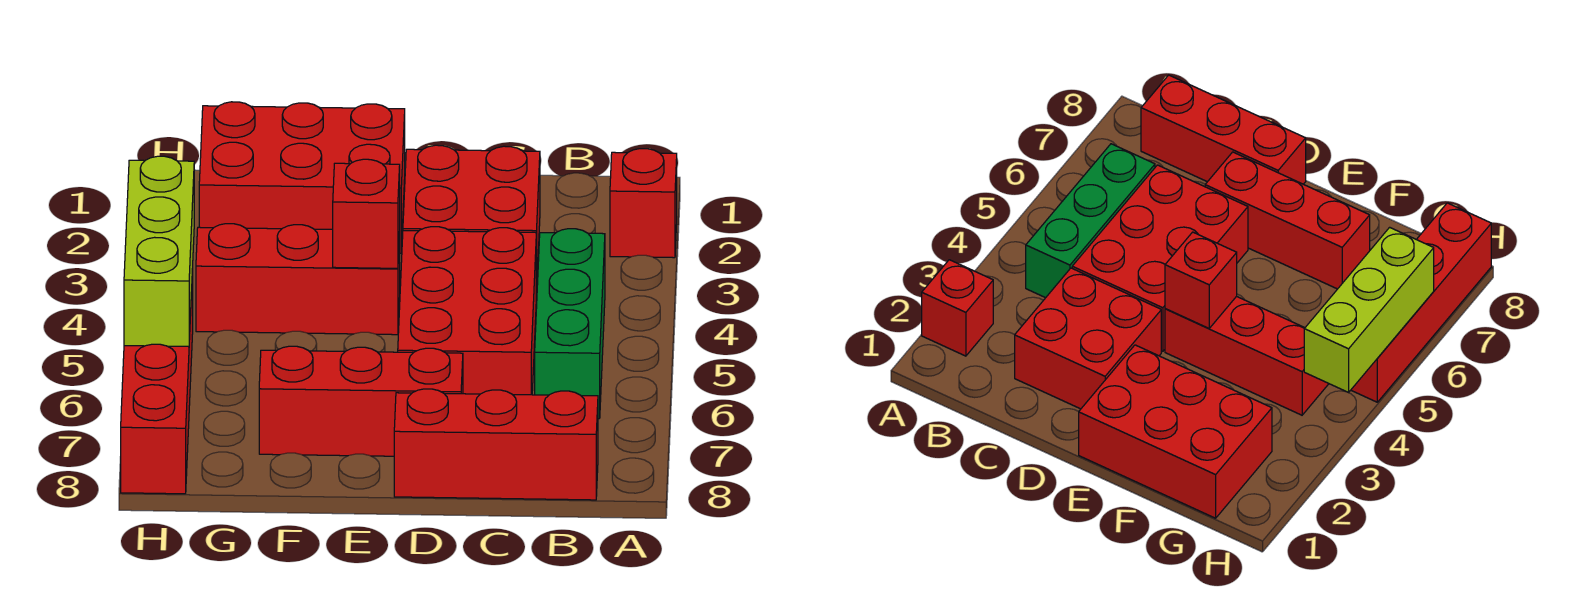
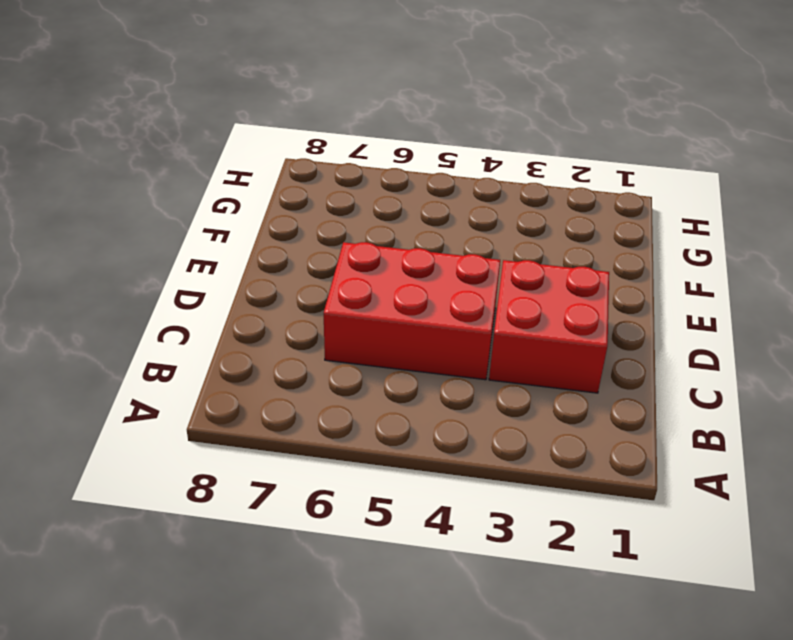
none -> red 1x1 brick [610,149,677,258]
none -> green 1x3 brick [535,229,605,419]

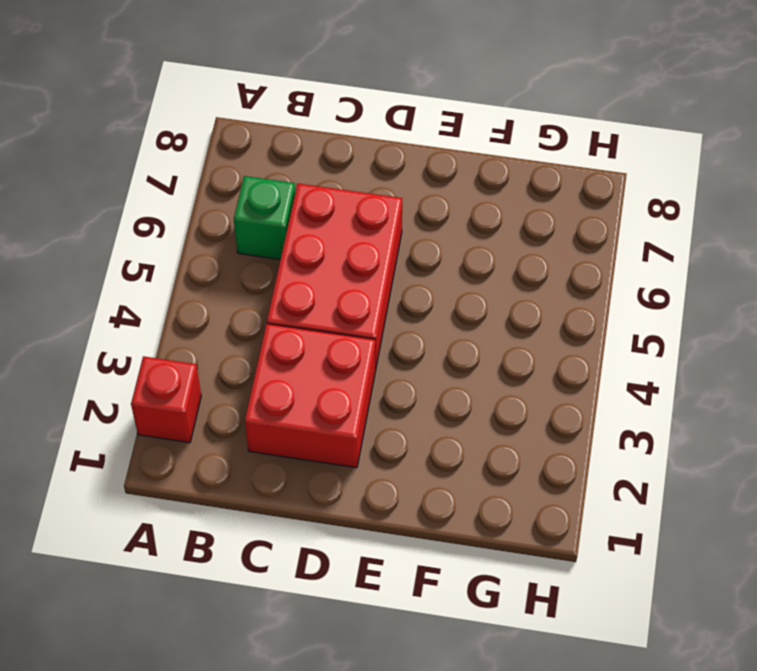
green 1x1 brick [234,176,295,259] -> green 1x3 brick [535,229,605,419]
none -> red 1x3 brick [394,389,598,500]
none -> red 1x3 brick [259,346,463,456]

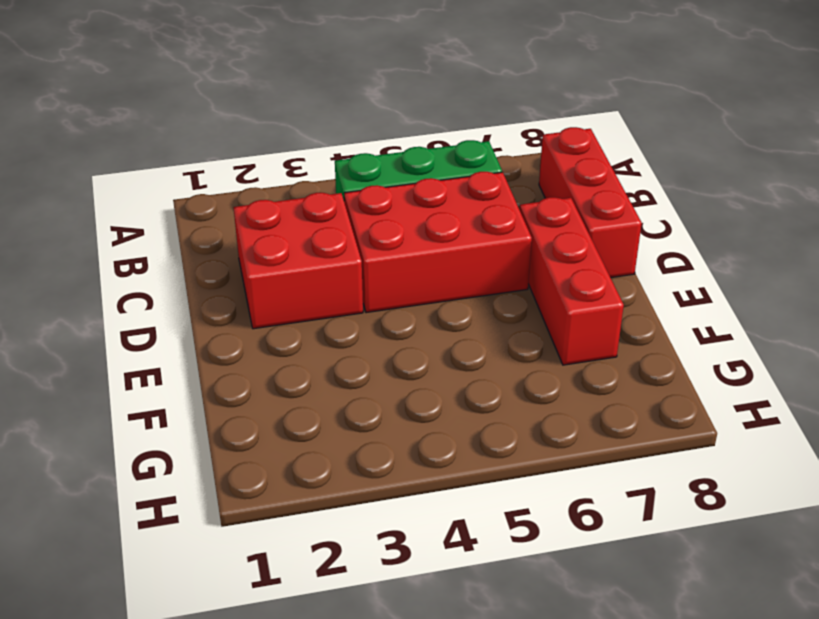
none -> red 1x1 brick [610,149,677,258]
none -> red 2x3 brick [199,102,405,253]

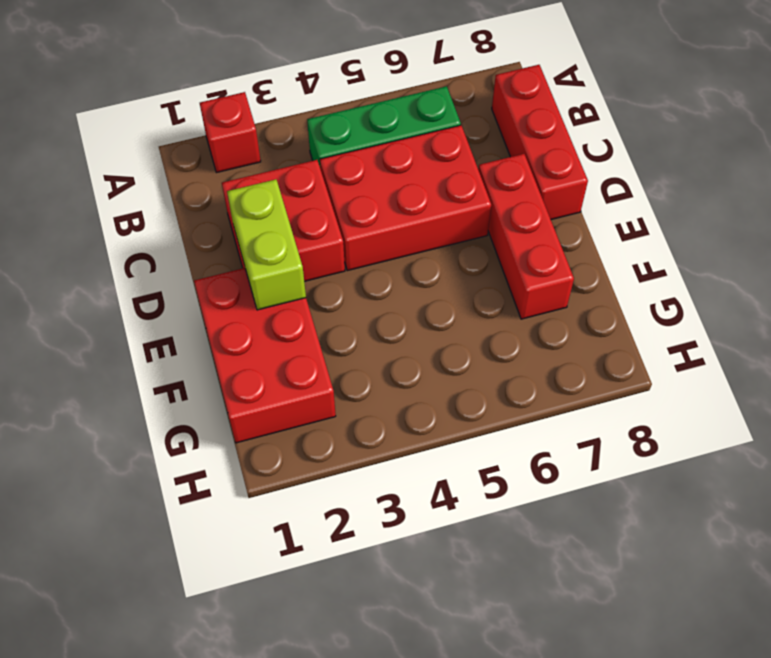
lime 1x2 brick [227,180,306,310] -> none
none -> red 1x3 brick [196,224,400,335]
none -> red 1x4 brick [121,269,193,494]

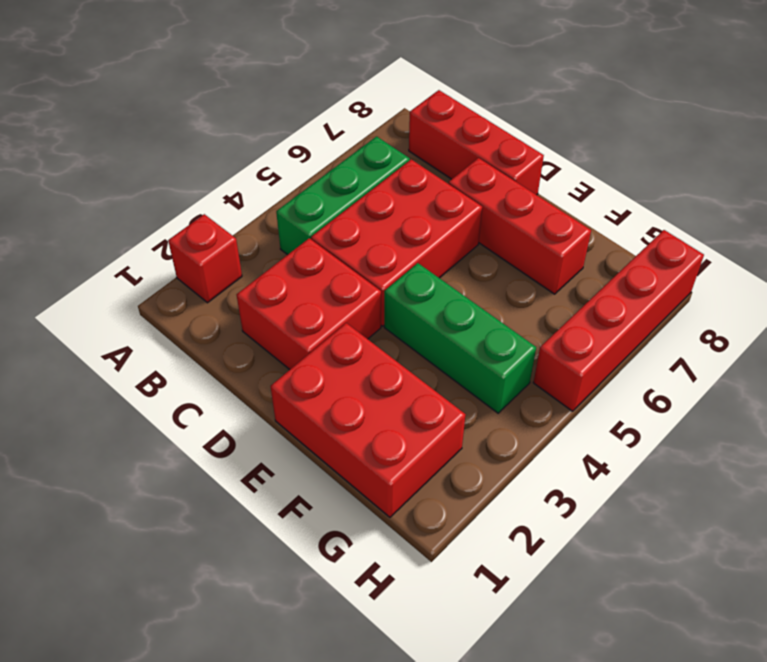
green 1x3 brick [384,263,536,413] -> red 1x3 brick [196,224,400,335]
none -> red 1x1 brick [333,159,400,268]
none -> lime 1x3 brick [124,156,194,347]

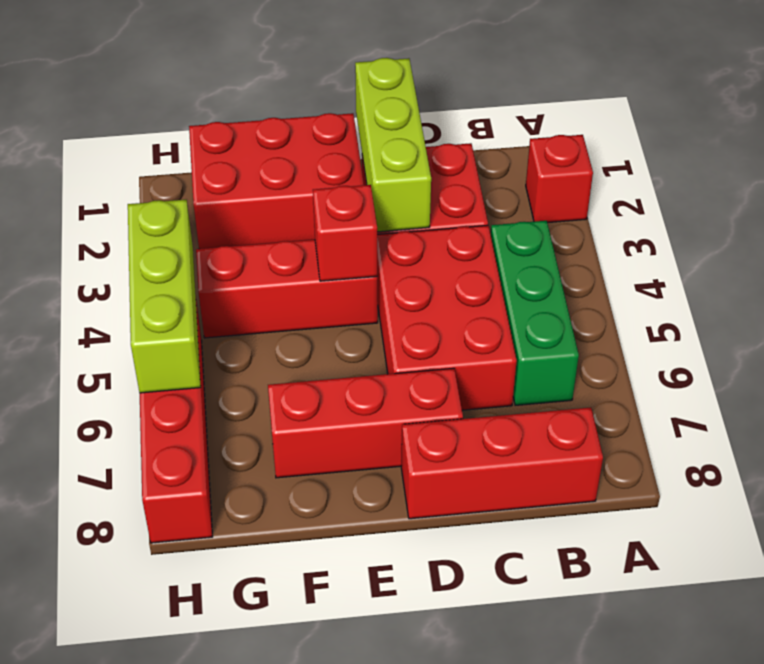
lime 1x3 brick [355,58,431,232] -> none

